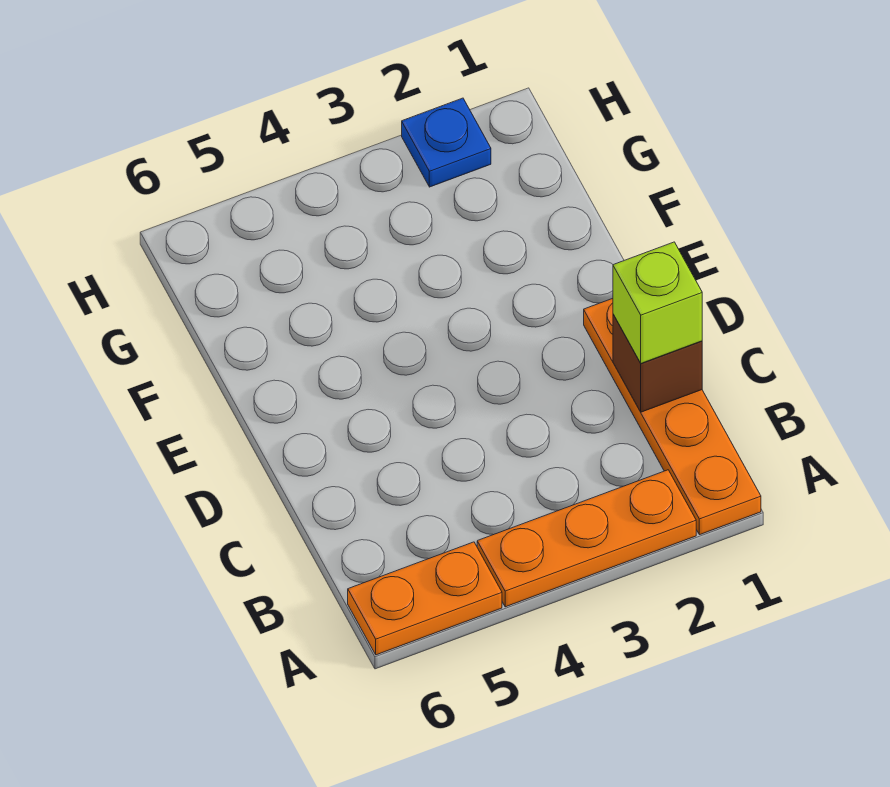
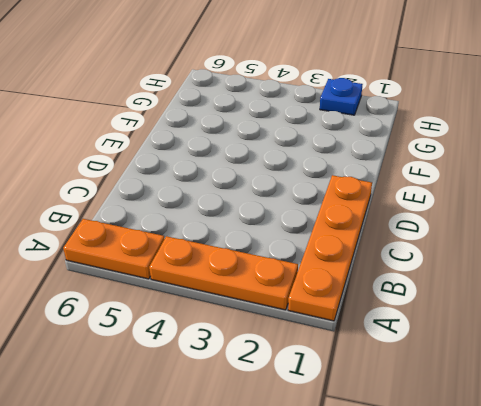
none -> brown 1x1 brick [613,314,702,412]
none -> lime 1x1 brick [613,242,702,363]

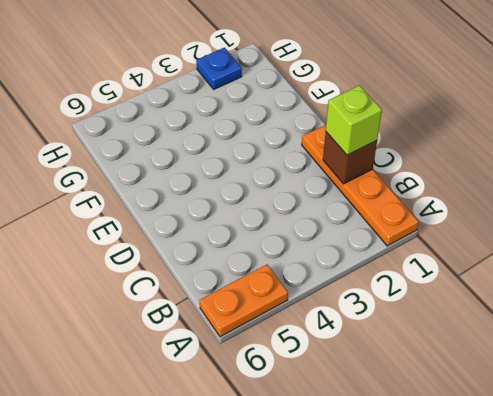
none -> orange 1x3 plate [477,470,696,607]

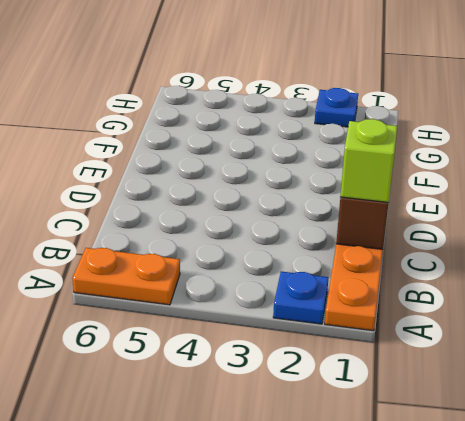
blue 1x1 plate [273,271,329,324] -> orange 1x3 plate [477,470,696,607]

